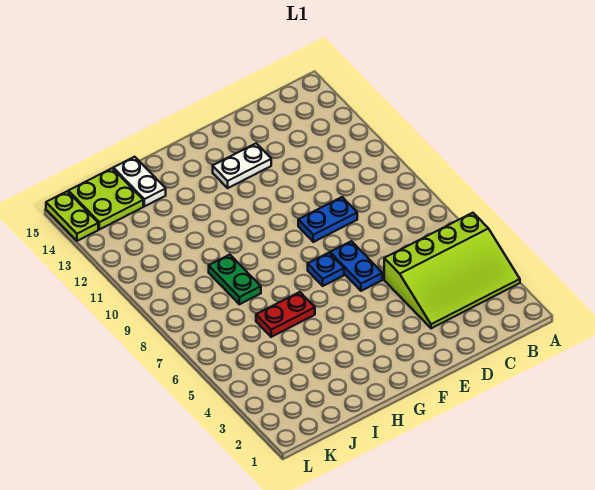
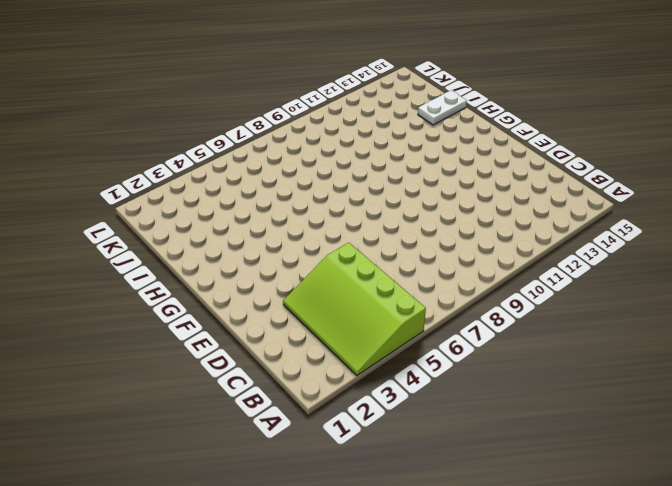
none -> blue 1x2 plate [298,197,357,242]
none -> blue 1x2 plate [330,241,382,291]

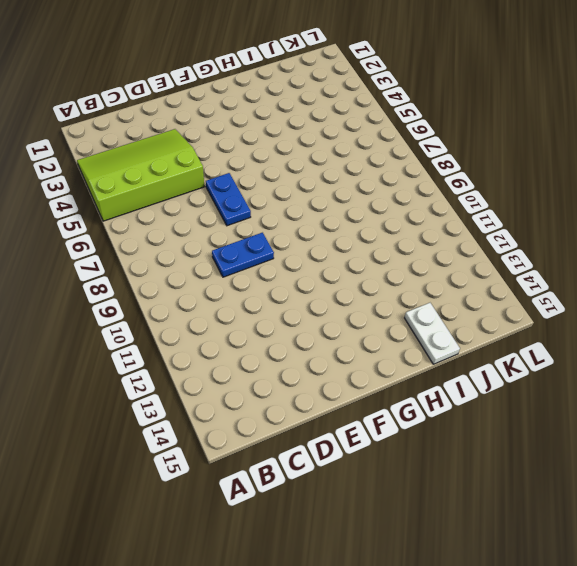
none -> white 1x2 plate [213,143,271,188]
none -> blue 1x1 plate [308,253,344,286]

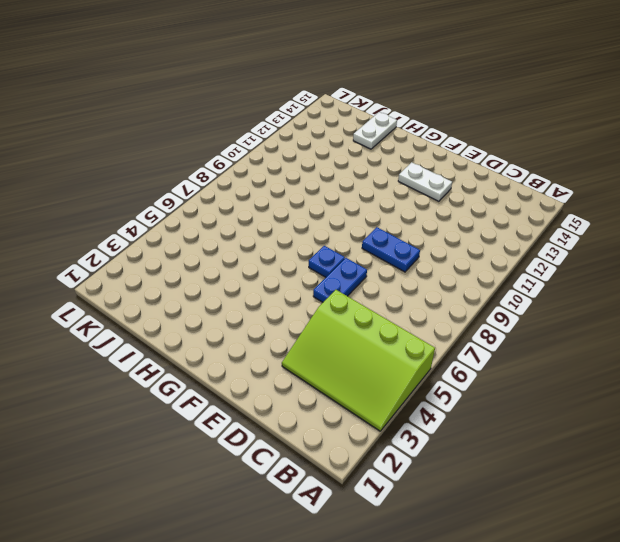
none -> red 1x2 plate [256,292,315,337]
none -> green 1x2 plate [209,255,261,304]

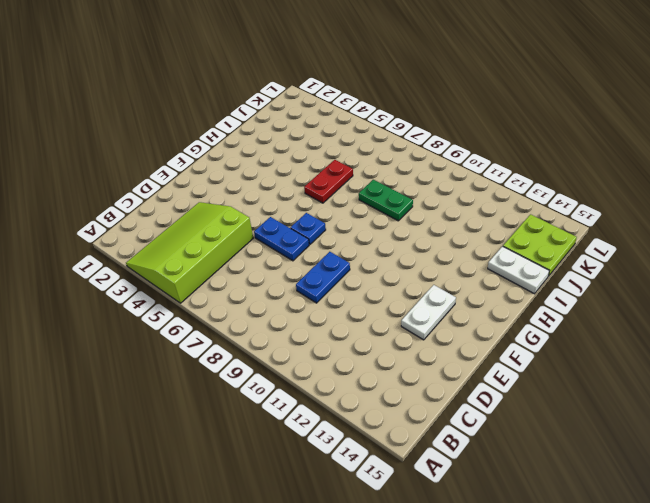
none -> lime 1x2 plate [46,191,98,241]

